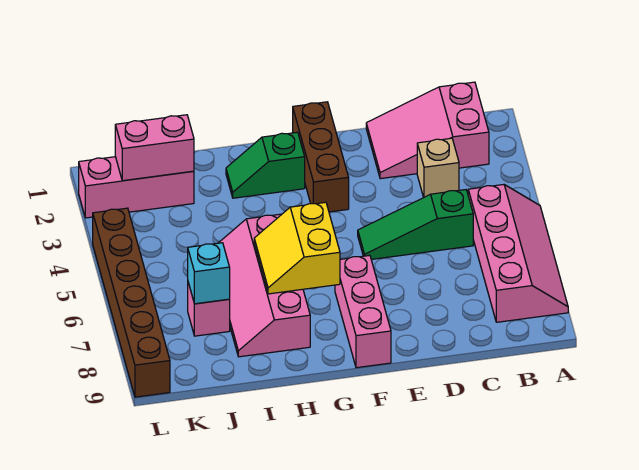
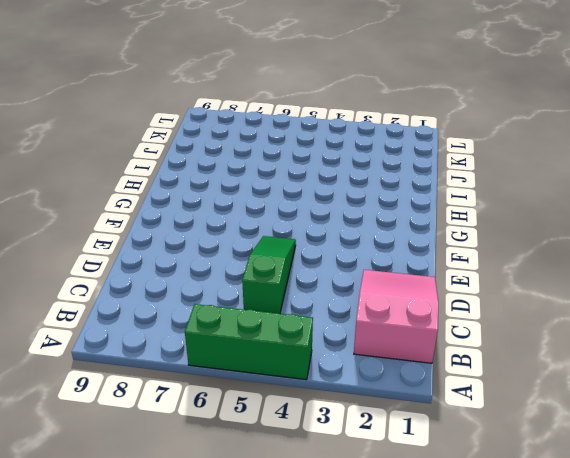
green 1x3 brick [185,304,313,380] -> pink 2x4 slope [468,185,568,322]
none -> tan 1x1 brick [417,138,459,197]
none -> brown 1x3 brick [293,102,349,212]
none -> pink 1x3 brick [335,255,391,368]

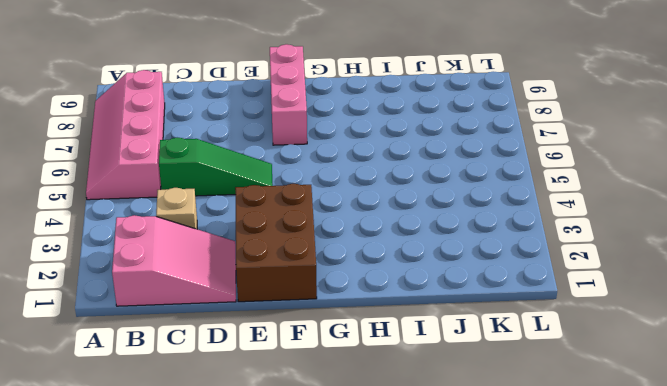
brown 2x3 brick [235,184,317,302] -> brown 1x3 brick [293,102,349,212]
none -> green 1x2 slope [226,132,305,198]
none -> pink 2x4 slope [219,214,310,357]
none -> pink 1x3 brick [79,157,194,218]

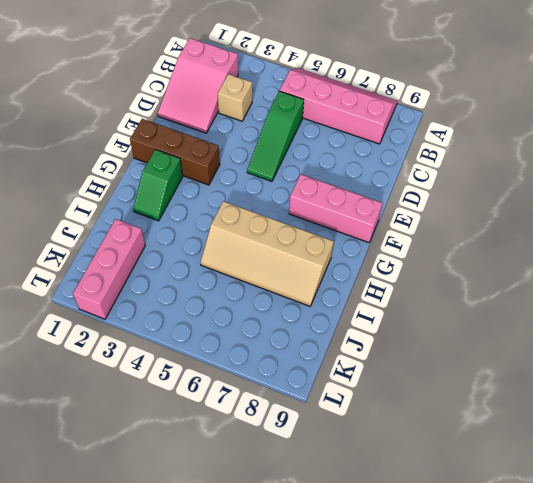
tan 2x4 slope [201,201,334,306] -> pink 2x4 slope [219,214,310,357]
none -> pink 1x1 brick [188,283,230,336]
none -> brown 1x6 brick [93,208,170,397]
none -> yellow 2x2 slope [254,202,340,294]

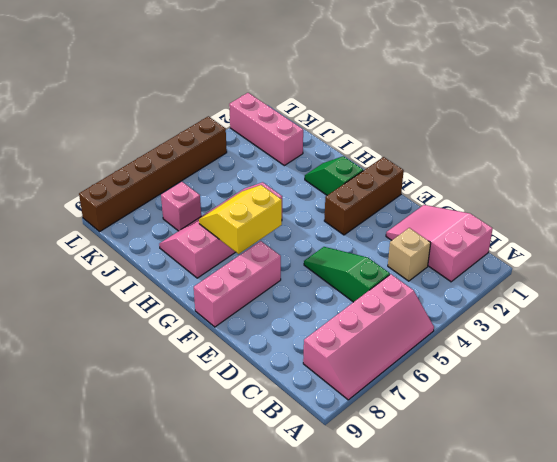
none -> pink 1x2 brick [115,115,194,181]
none -> cyan 1x1 brick [188,243,230,304]

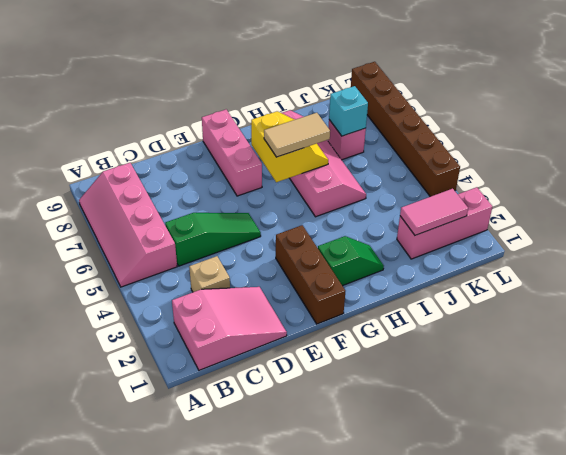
tan 1x2 tile [264,113,330,157] -> none
pink 1x2 tile [400,189,468,235] -> pink 1x2 brick [115,115,194,181]

